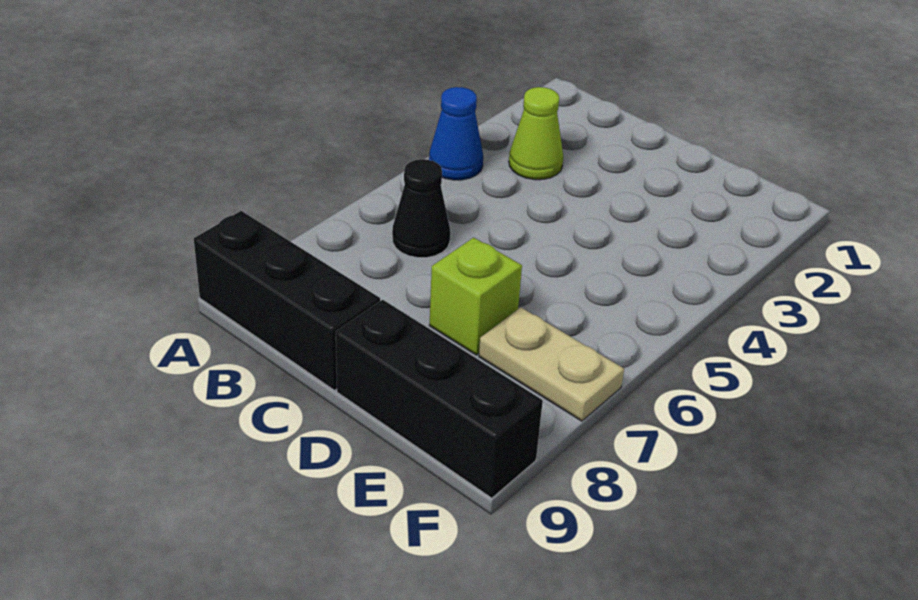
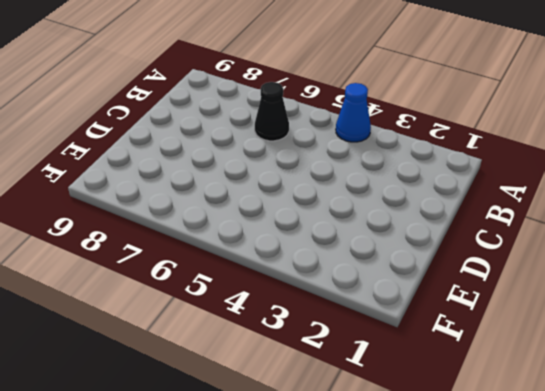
none -> black 1x3 brick [194,211,380,390]
none -> lime 1x1 cone [509,87,563,180]

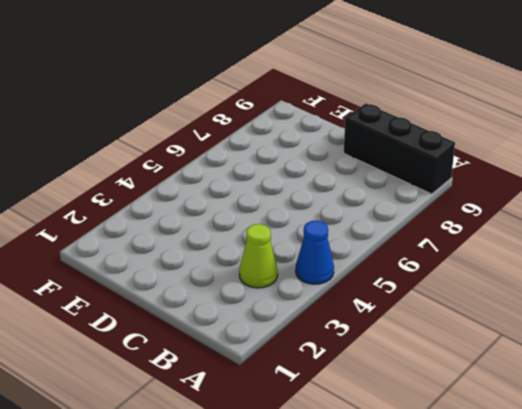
none -> black 1x1 cone [392,159,450,258]
none -> lime 1x1 brick [429,238,522,355]

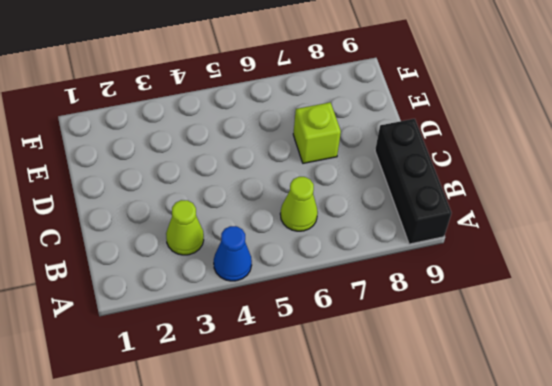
lime 1x1 cone [280,177,318,231] -> black 1x1 cone [392,159,450,258]
none -> black 1x3 brick [336,300,543,498]
none -> tan 1x2 plate [479,307,624,421]

